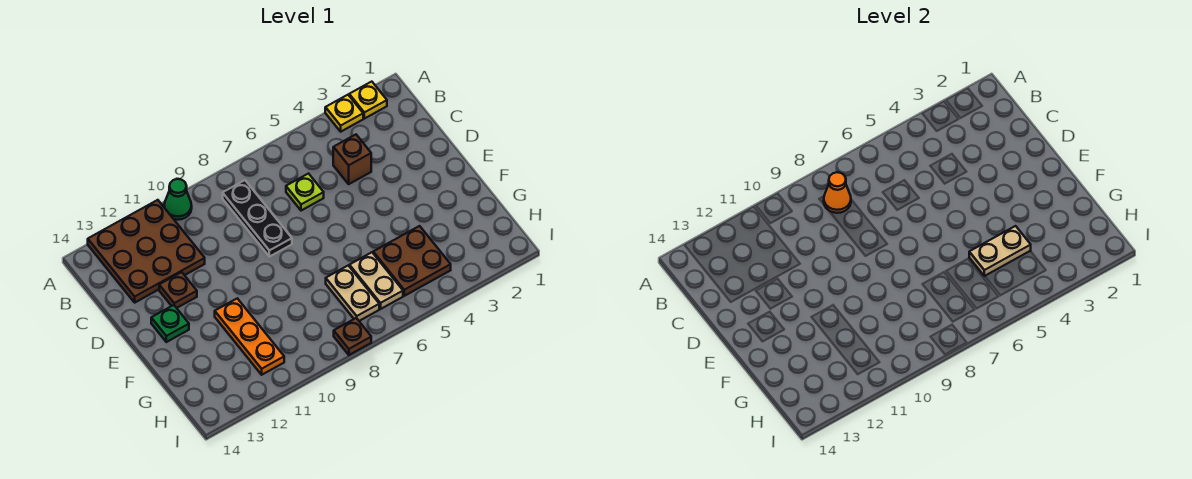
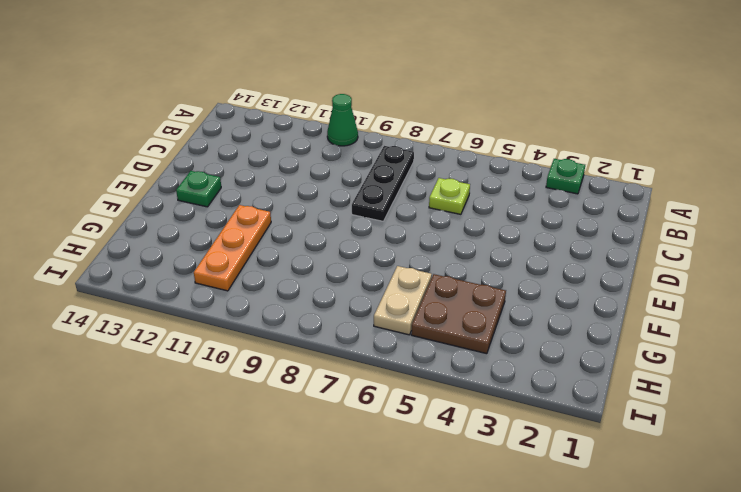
green 1x1 plate [546,159,585,194] -> yellow 1x1 plate [325,95,363,132]
none -> yellow 1x1 plate [349,82,387,119]
none -> brown 3x3 plate [88,200,205,302]
none -> brown 1x1 brick [333,135,371,184]

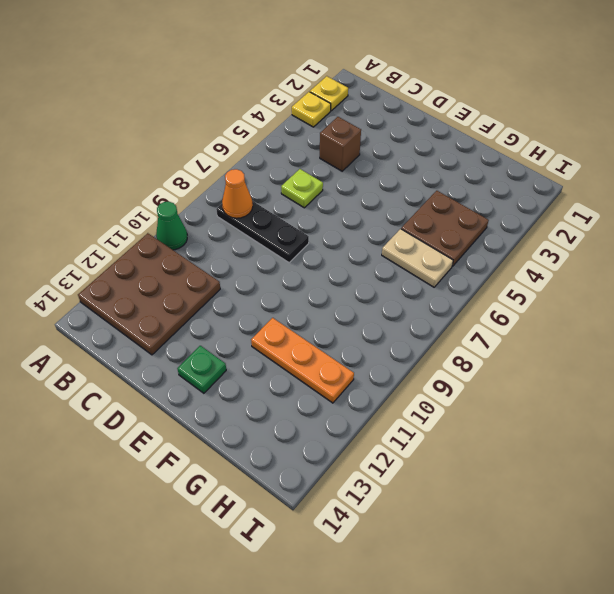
none -> brown 1x1 plate [159,272,197,308]
none -> tan 1x2 plate [326,266,379,321]
none -> brown 1x1 plate [334,318,371,355]

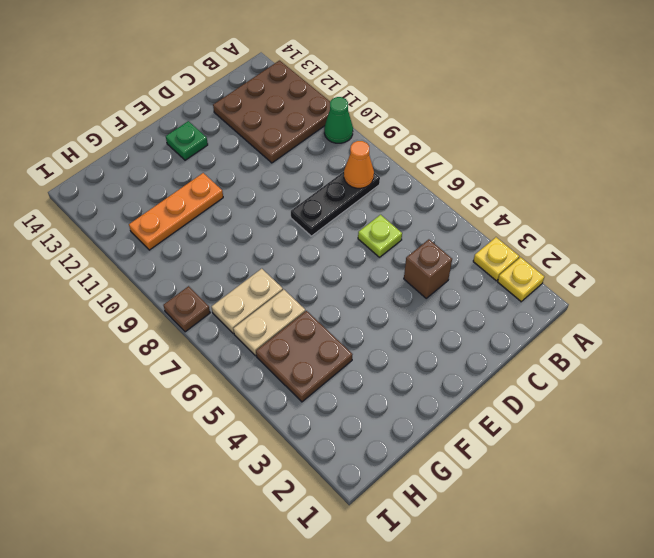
none -> brown 1x1 plate [159,272,197,308]
none -> tan 1x2 plate [969,226,1031,276]

